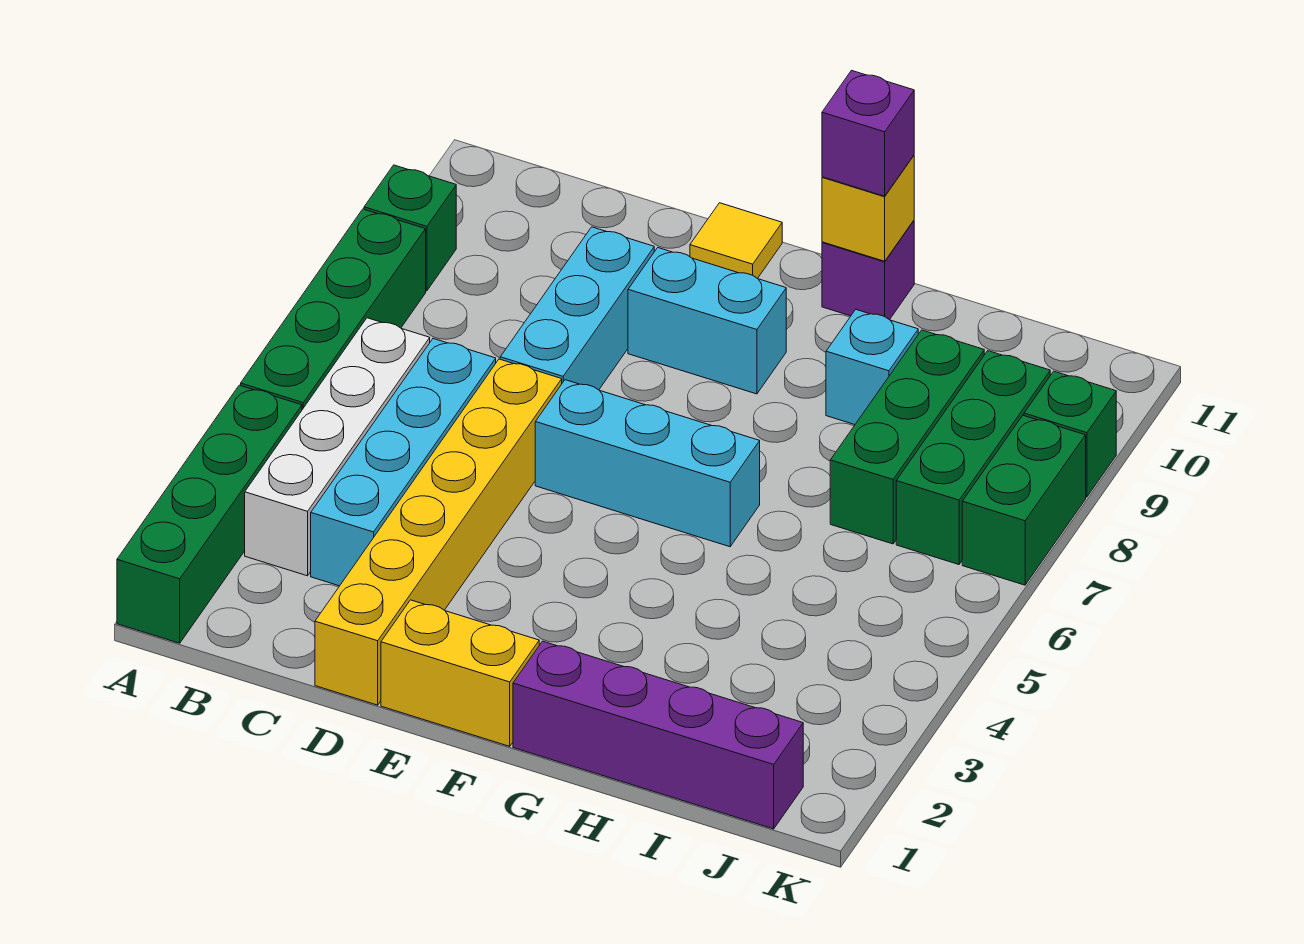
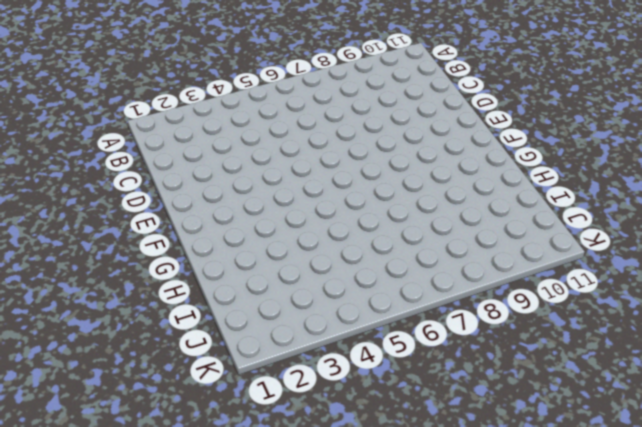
none -> green 1x4 brick [117,385,302,643]
none -> green 1x4 brick [241,209,426,410]
none -> green 1x1 brick [364,165,456,291]

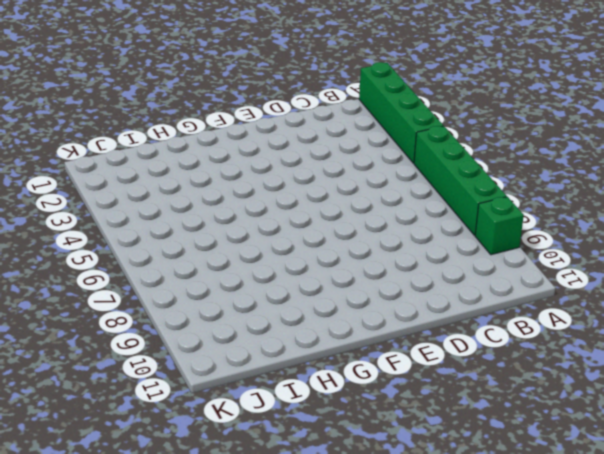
none -> white 1x4 brick [245,318,430,576]
none -> cyan 1x4 brick [311,339,496,586]
none -> yellow 1x6 brick [315,359,562,705]

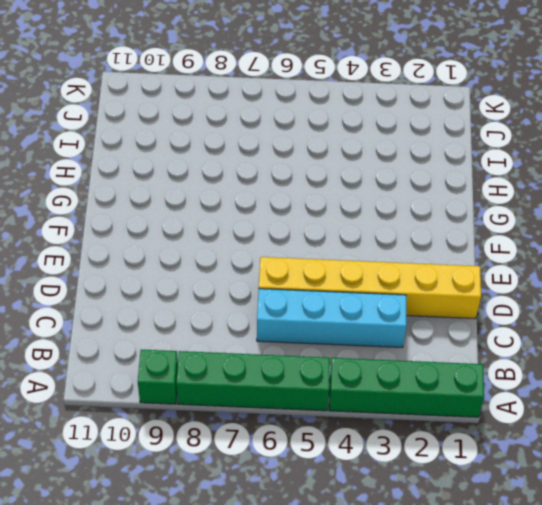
none -> white 1x4 brick [245,318,430,576]
none -> cyan 1x3 brick [500,227,654,390]
none -> yellow 1x2 brick [381,600,539,746]

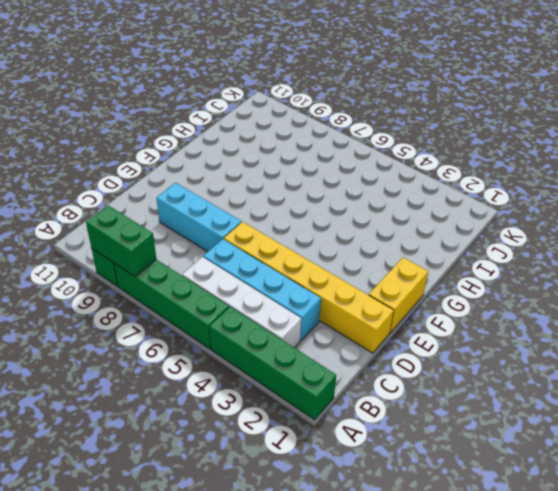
green 1x2 brick [86,205,156,277] -> green 1x2 brick moved to [962,415,1086,585]
none -> cyan 1x3 brick [535,380,760,547]
none -> cyan 1x2 brick [628,248,786,394]
none -> yellow 1x1 tile [690,203,782,278]

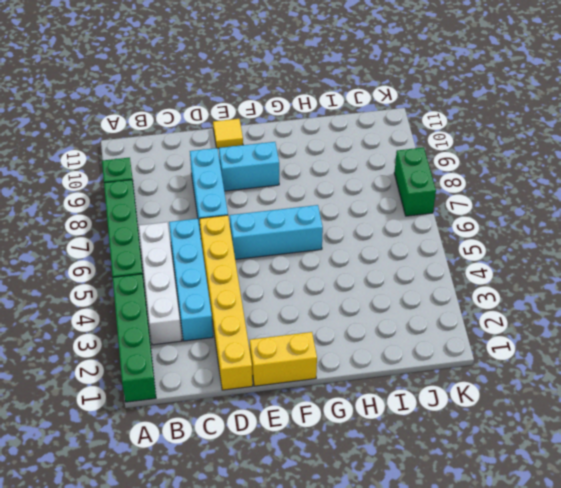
none -> purple 1x4 brick [513,641,803,829]
none -> purple 1x1 brick [822,221,914,320]
none -> cyan 1x1 brick [826,310,918,425]

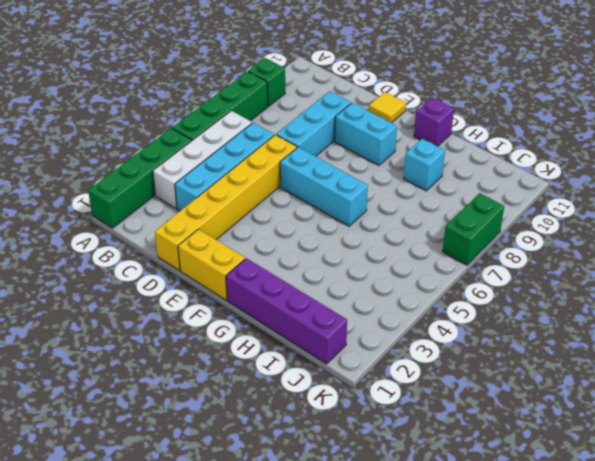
none -> green 1x3 brick [830,330,984,544]
none -> green 1x3 brick [896,351,1050,564]
none -> green 1x1 brick [1024,371,1116,497]

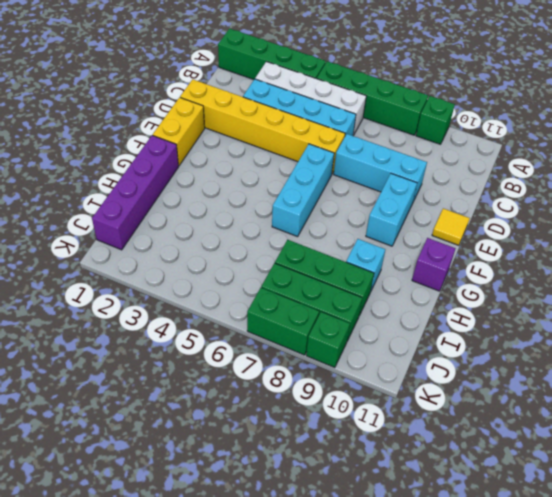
none -> yellow 1x1 brick [822,155,914,261]
none -> purple 1x1 brick [822,70,914,196]

